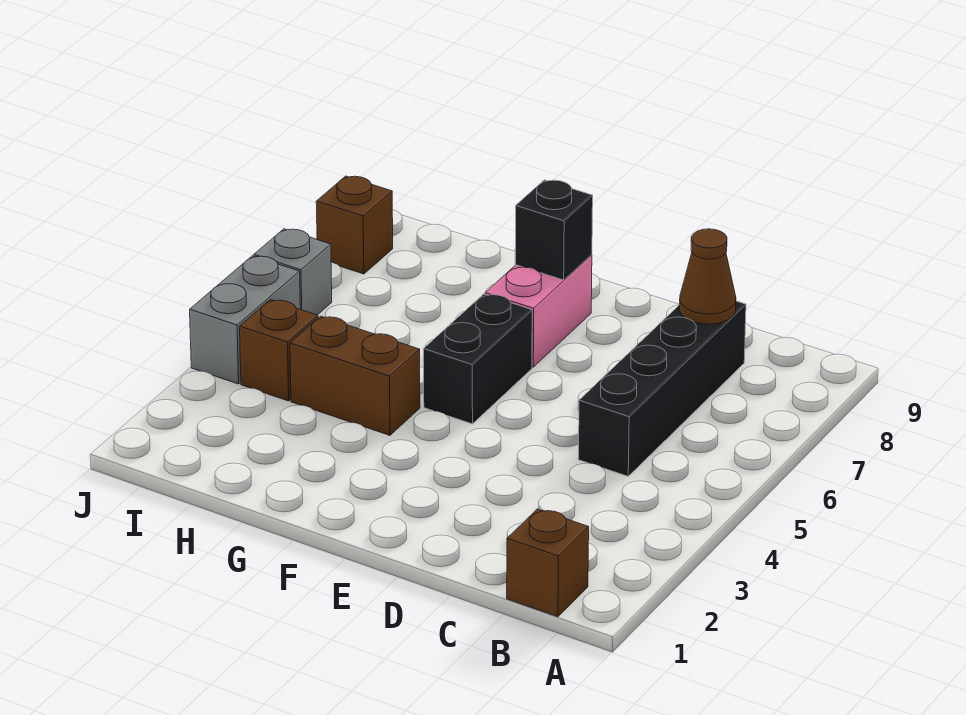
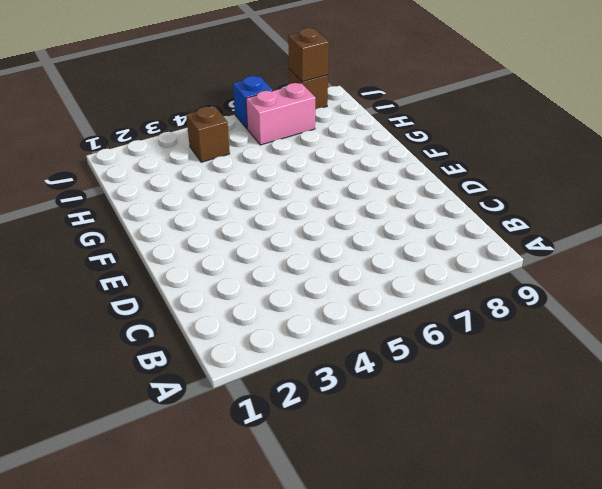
pink 1x2 brick [246,83,316,145] -> pink 1x2 brick moved to [485,255,592,367]
blue 1x1 brick [233,76,273,129] -> grey 1x1 brick [254,229,332,315]
brown 1x1 brick [288,28,329,82] -> brown 1x1 brick moved to [507,509,589,617]
none -> black 1x4 brick [578,301,746,476]
none -> black 1x2 brick [423,294,532,424]

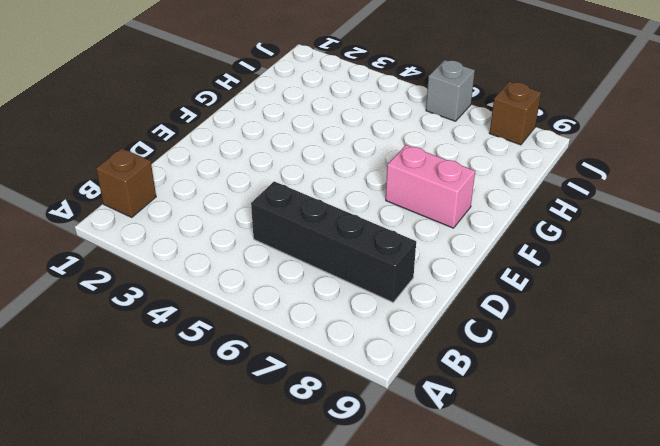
none -> black 1x2 brick [423,294,532,424]
none -> brown 1x2 brick [290,316,420,435]

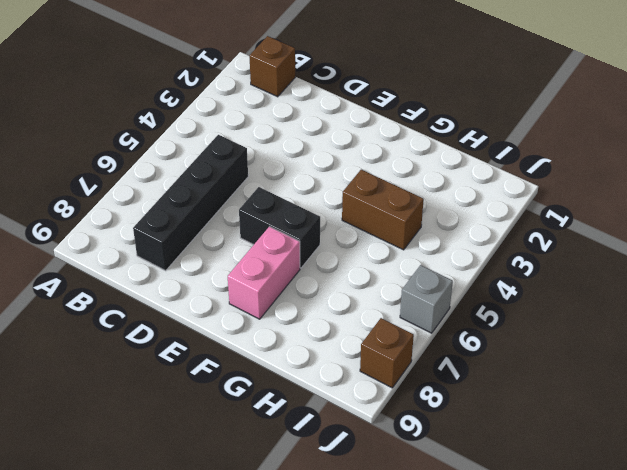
black 1x2 brick [239,187,320,268] -> black 1x2 brick turned to [423,294,532,424]
none -> brown 1x1 brick [240,300,318,401]
none -> grey 1x2 brick [190,256,300,384]

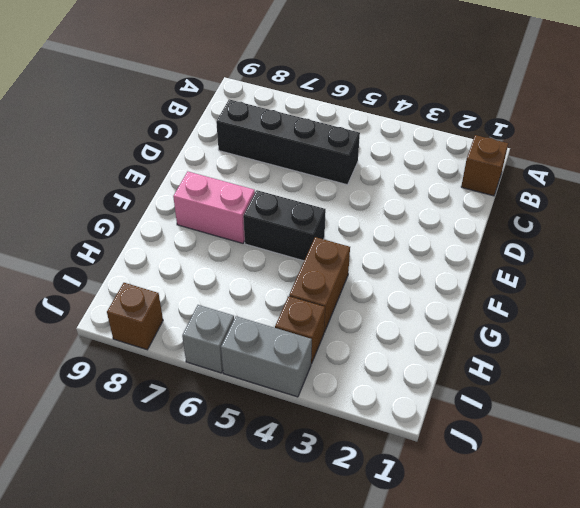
none -> brown 1x1 cone [679,229,736,324]
none -> black 1x1 brick [515,180,593,280]

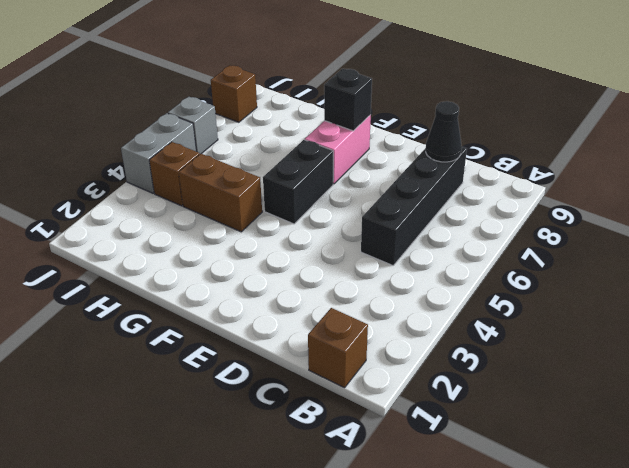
black 1x1 cone [426,101,462,162] -> brown 1x1 cone [679,229,736,324]

